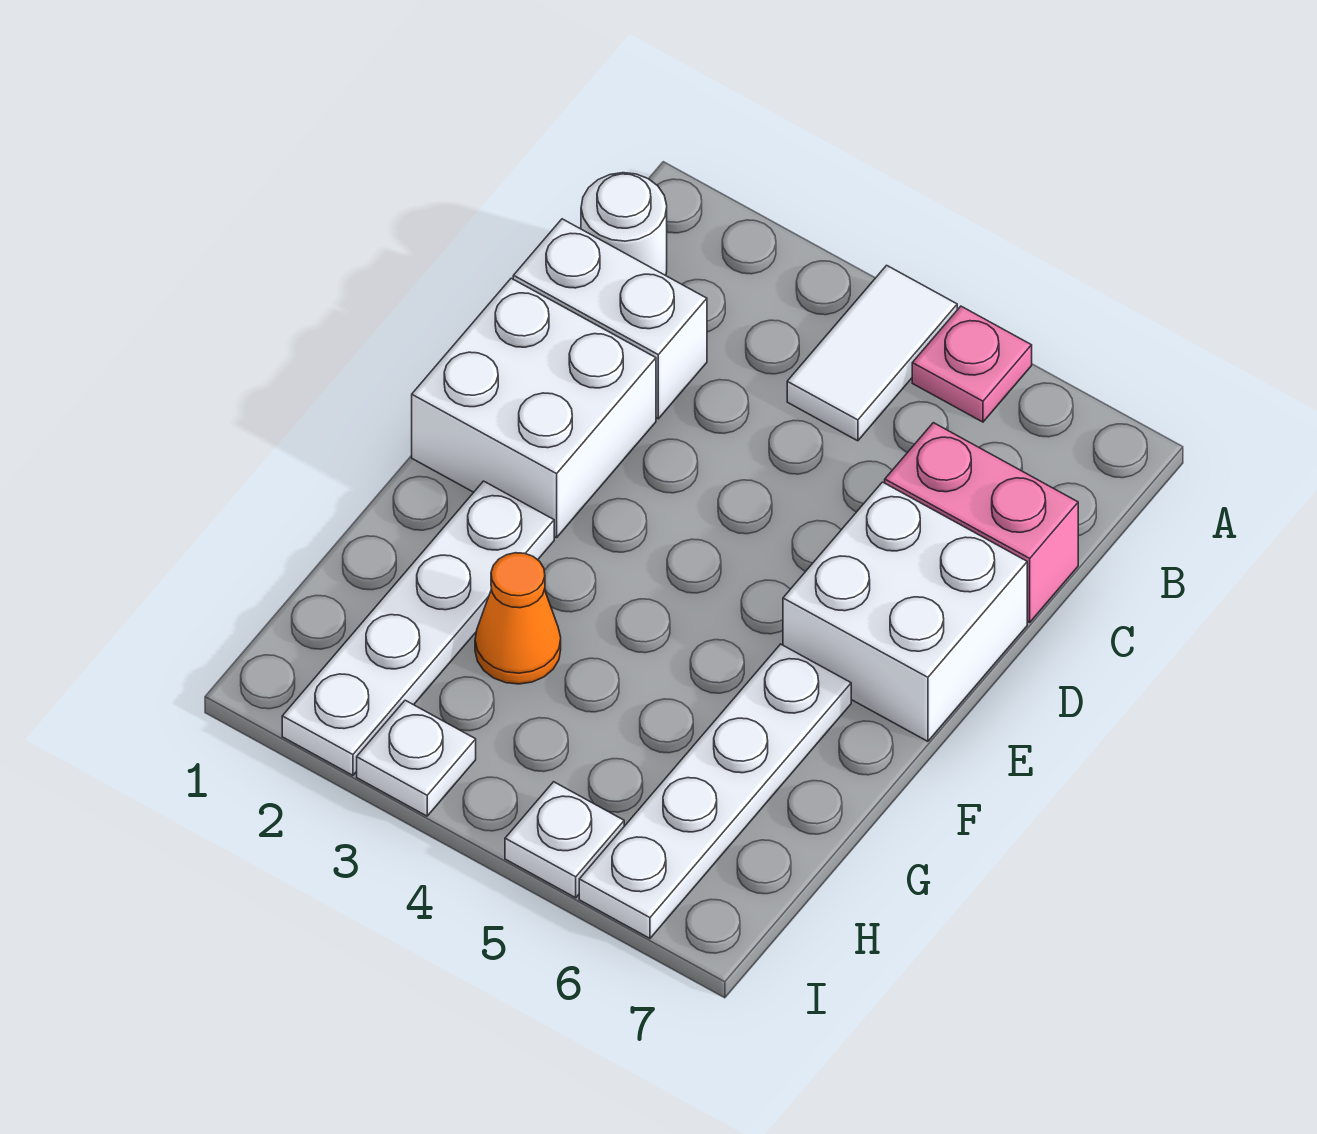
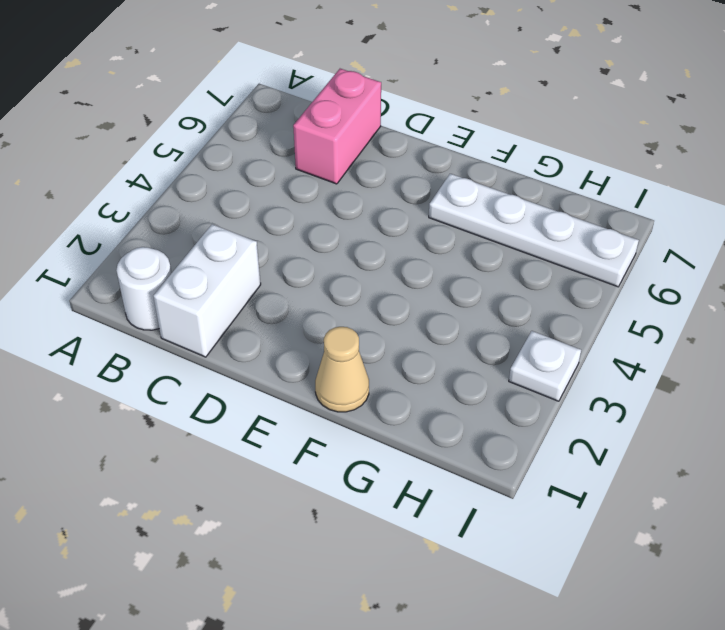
tan 1x1 cone [315,327,369,412] -> none
none -> white 1x2 tile [787,265,957,441]
none -> pink 1x1 plate [912,306,1032,422]
none -> white 2x2 brick [412,278,656,538]

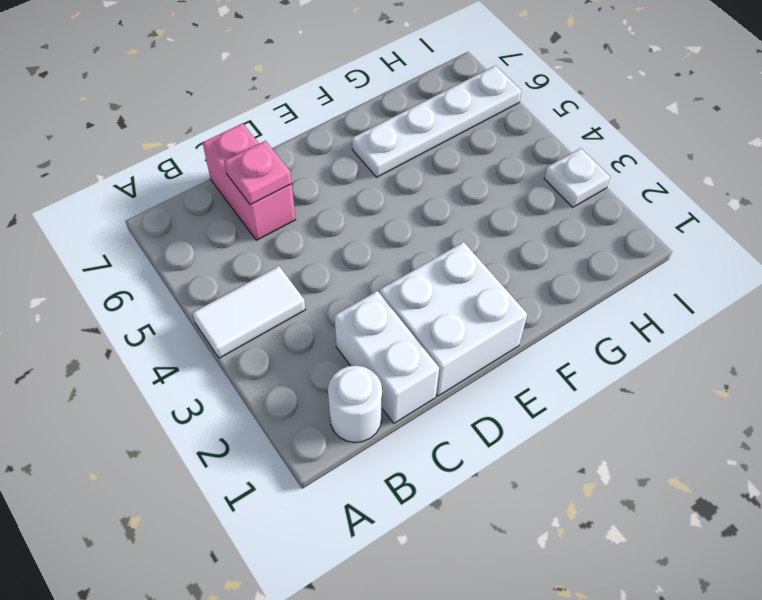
pink 1x1 plate [224,141,292,205] -> pink 1x1 plate moved to [912,306,1032,422]
none -> white 2x2 brick [783,482,1027,741]
none -> white 1x4 plate [282,481,554,775]
none -> orange 1x1 cone [475,553,561,684]

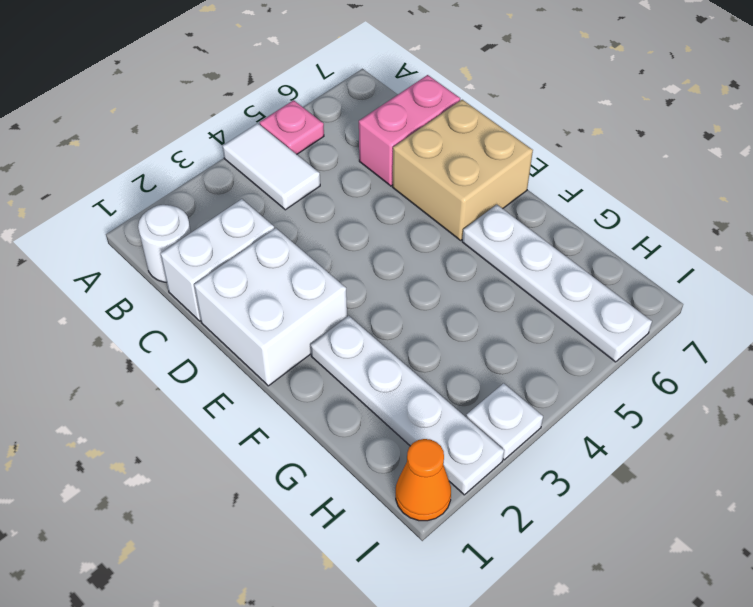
tan 2x2 brick [392,100,533,240] -> white 2x2 brick [783,482,1027,741]
orange 1x1 cone [396,439,451,521] -> orange 1x1 cone moved to [475,553,561,684]
none -> white 1x1 plate [505,782,624,898]

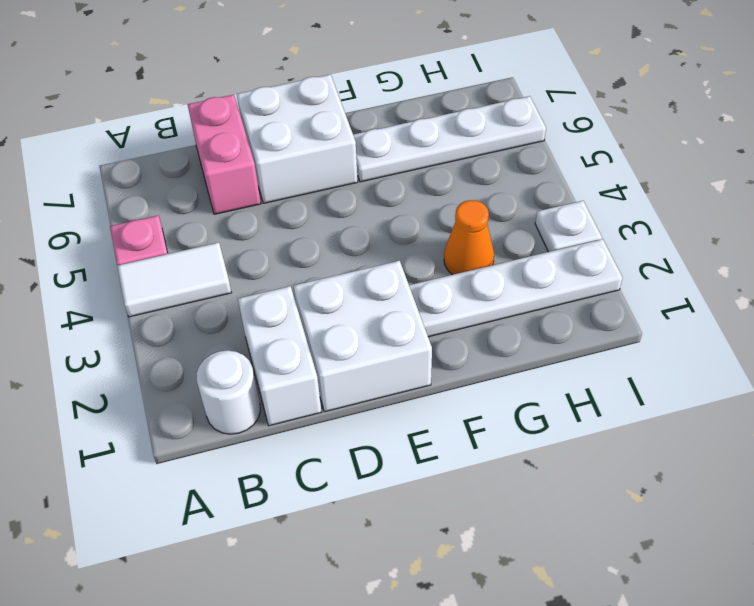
none -> white 1x1 plate [505,782,624,898]

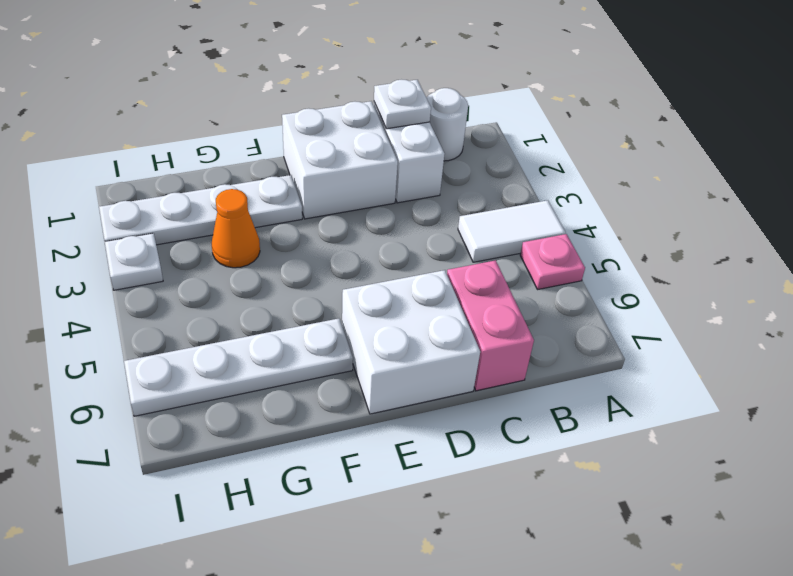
white 1x1 plate [374,80,431,129] -> white 1x1 plate moved to [505,782,624,898]

